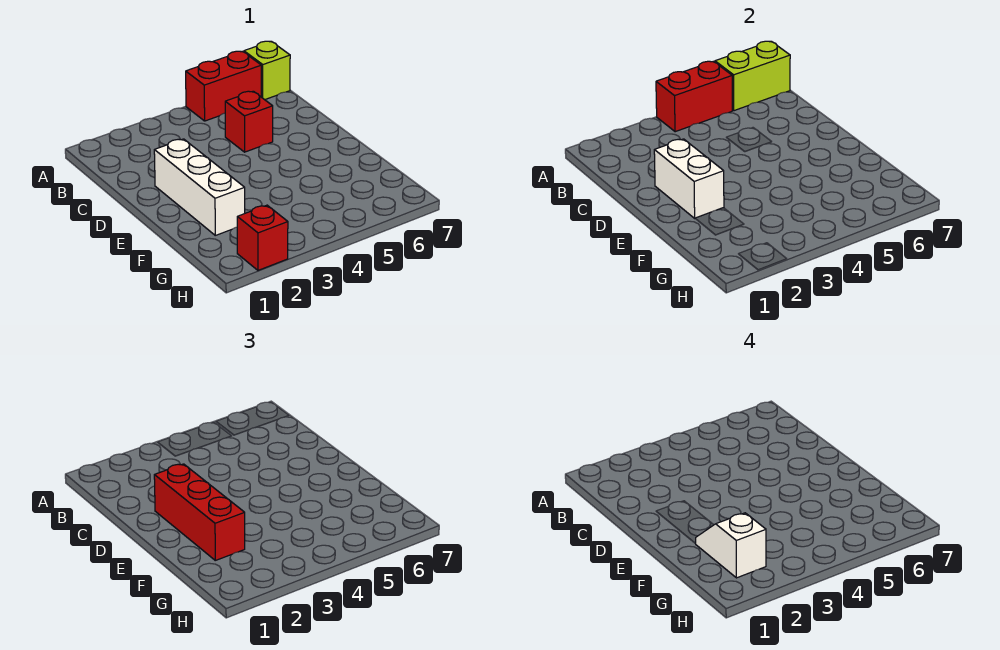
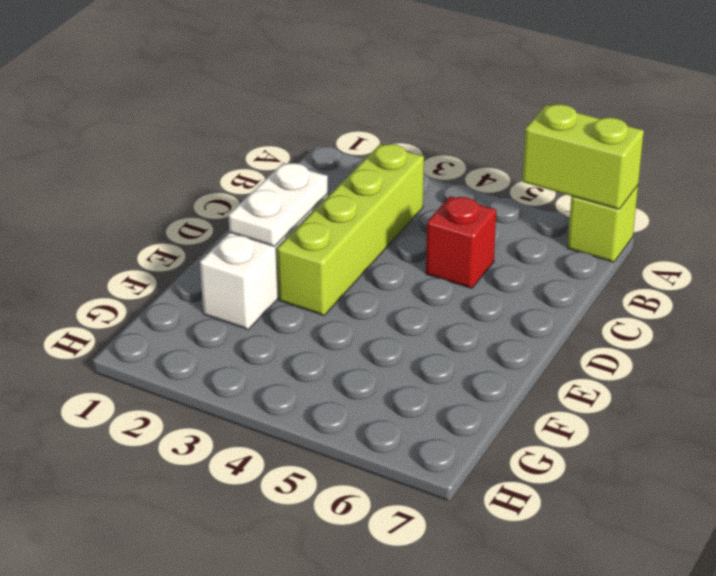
lime 1x4 brick [277,144,424,315] -> none
white 1x2 plate [228,163,328,246] -> white 1x2 brick [654,139,724,218]
none -> red 1x2 brick [186,51,261,121]
none -> red 1x1 brick [237,205,288,270]

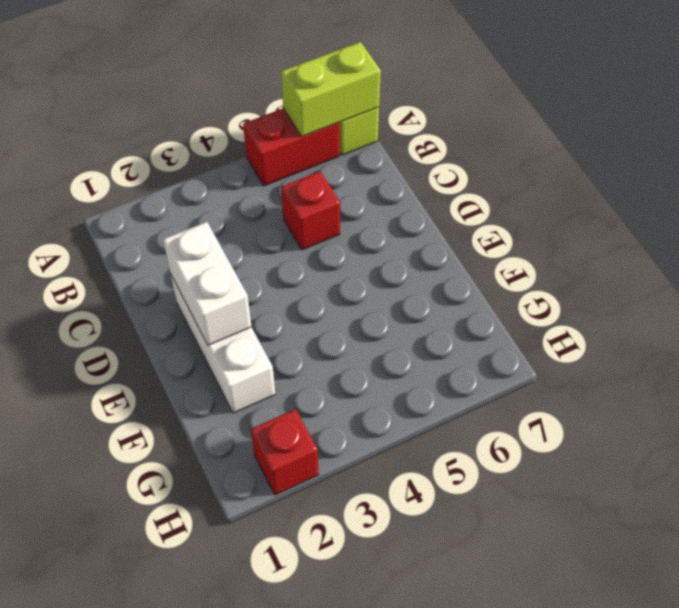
none -> red 1x2 brick [656,61,732,132]
none -> red 1x3 brick [154,464,245,560]

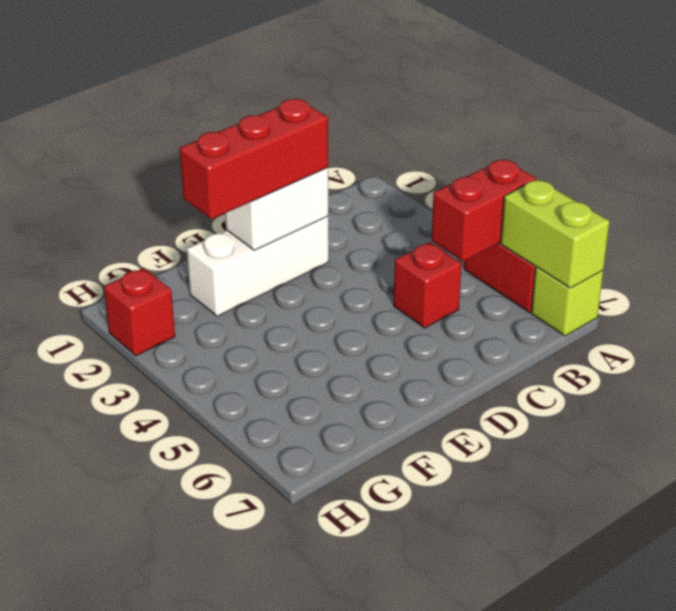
red 1x2 brick [431,159,536,261] -> red 1x2 brick turned to [656,61,732,132]
none -> white 1x2 slope [695,513,766,578]

